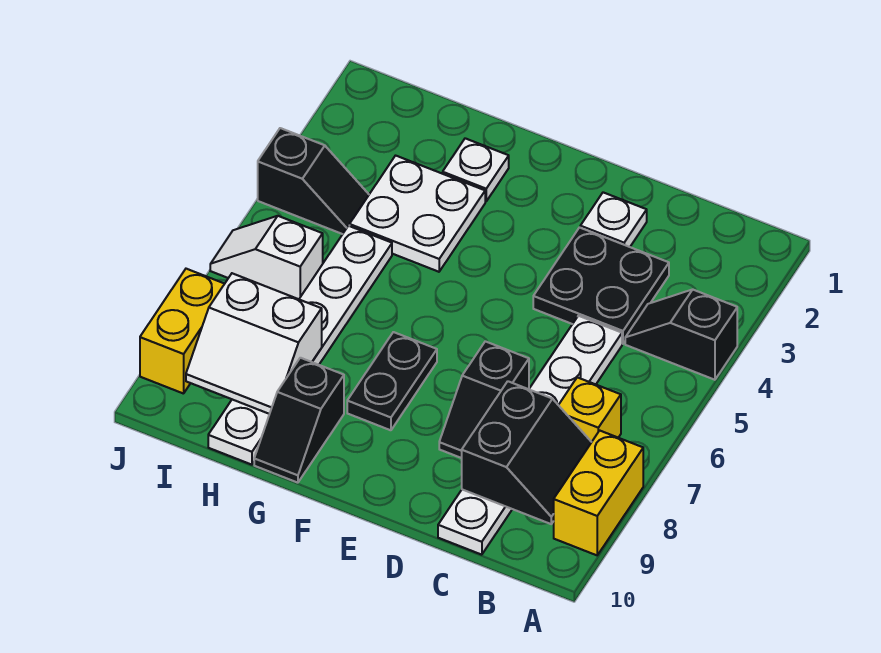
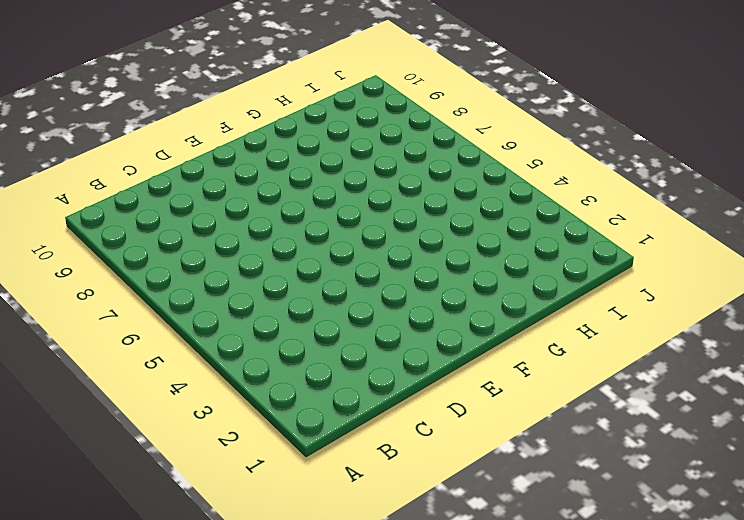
none -> black 1x2 slope [625,290,737,380]
none -> yellow 1x2 brick [554,431,643,555]
none -> yellow 1x1 brick [559,377,621,442]

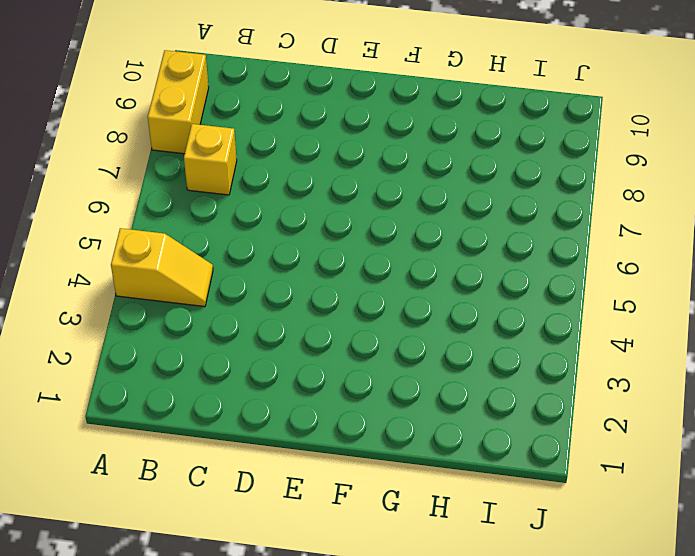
yellow 1x2 slope [111,228,213,307] -> black 1x2 slope [625,290,737,380]
none -> black 2x2 plate [533,228,669,344]
none -> white 1x6 plate [438,316,622,555]
none -> white 1x1 plate [580,192,647,247]

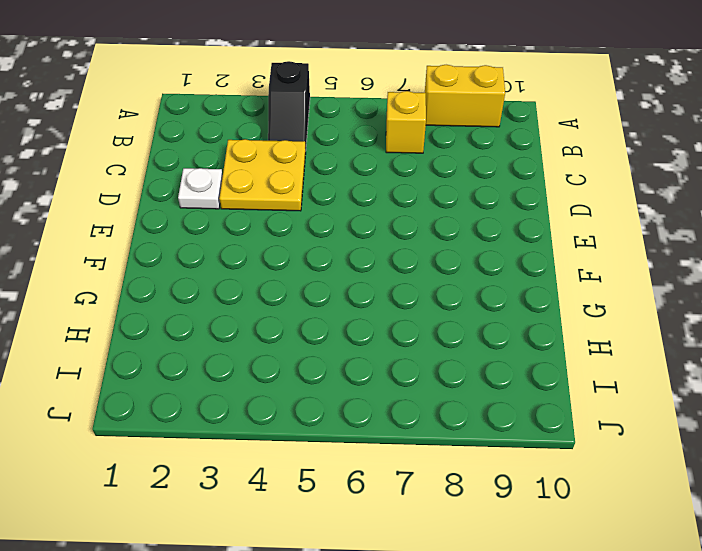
yellow 2x2 plate [219,139,306,211] -> black 2x2 plate [533,228,669,344]
none -> white 1x6 plate [438,316,622,555]
none -> black 1x2 slope [439,341,529,458]
none -> black 1x2 plate [347,332,437,430]

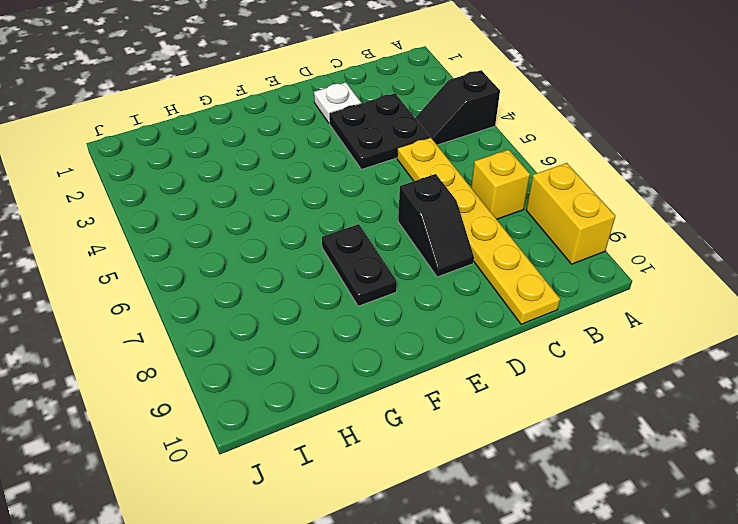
yellow 1x6 plate [397,137,560,324] -> white 1x6 plate [438,316,622,555]
none -> white 1x1 plate [443,138,509,201]
none -> white 2x2 plate [350,156,485,272]
none -> black 1x2 slope [254,358,344,483]

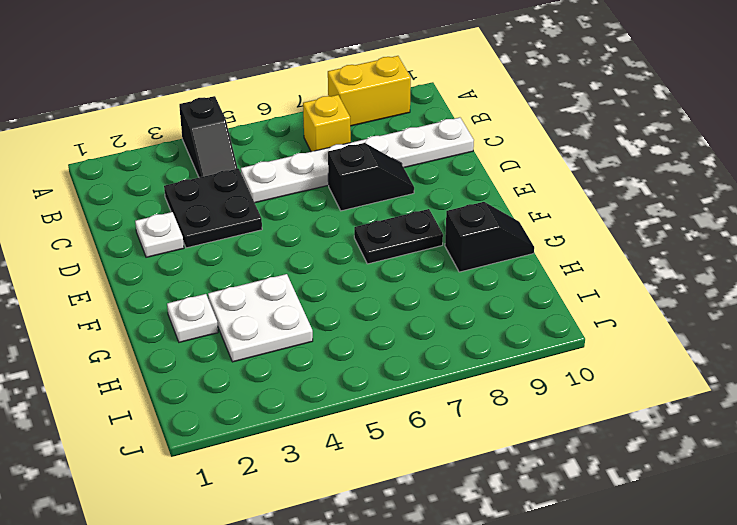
none -> white 1x6 plate [208,226,392,465]
none -> black 1x2 slope [258,128,369,234]
none -> white 1x2 slope [210,216,323,299]

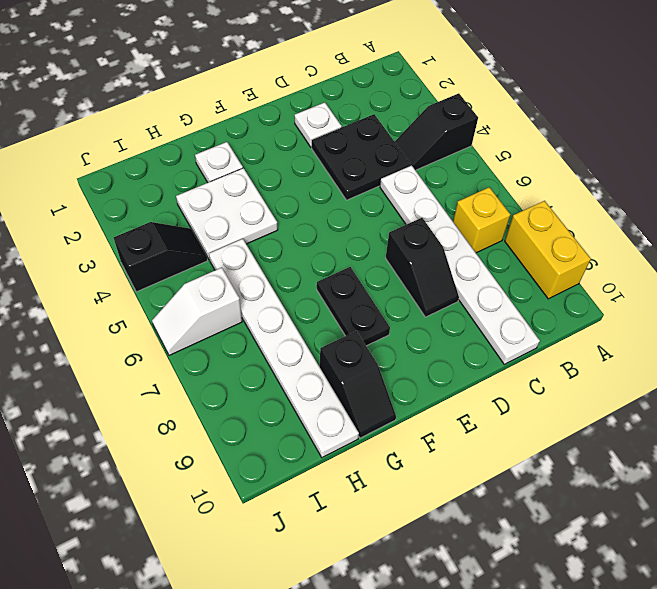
none -> yellow 1x2 brick [140,269,224,394]
none -> black 2x2 slope [462,381,591,524]
none -> white 2x2 slope [186,273,322,414]

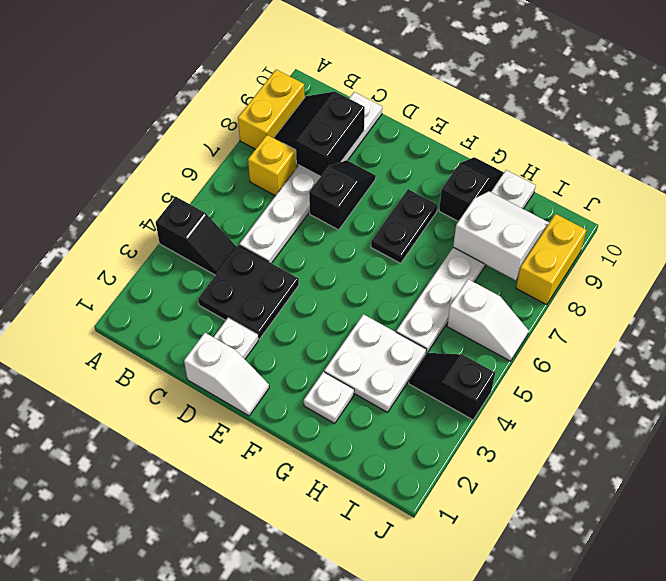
white 1x2 slope [184,333,269,416] -> none

